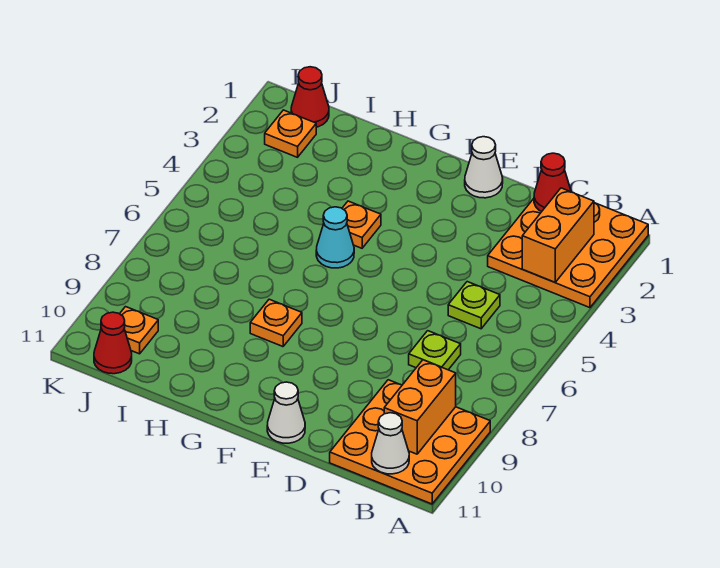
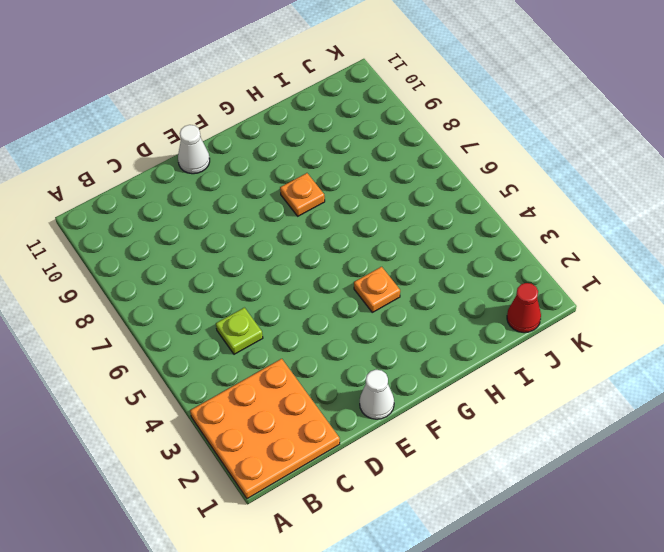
none -> orange 3x3 plate [330,380,490,504]
none -> lime 1x1 plate [409,331,461,370]
none -> cyan 1x1 cone [316,207,354,268]

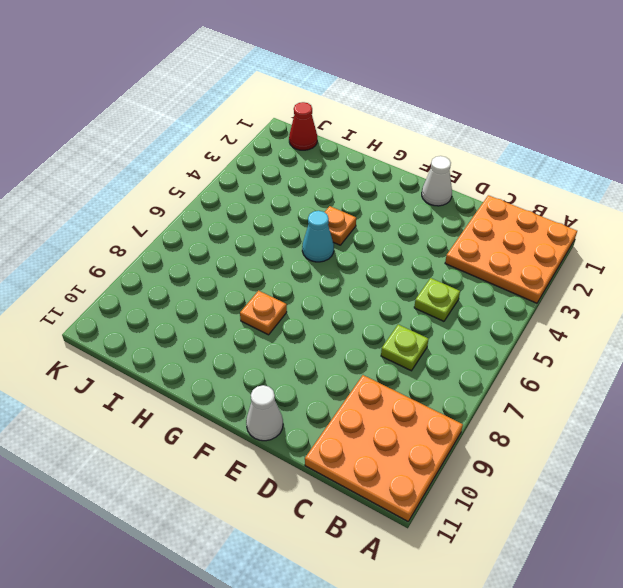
none -> orange 1x1 plate [265,110,316,157]
none -> orange 1x1 plate [120,307,158,354]
none -> red 1x1 cone [94,312,132,374]

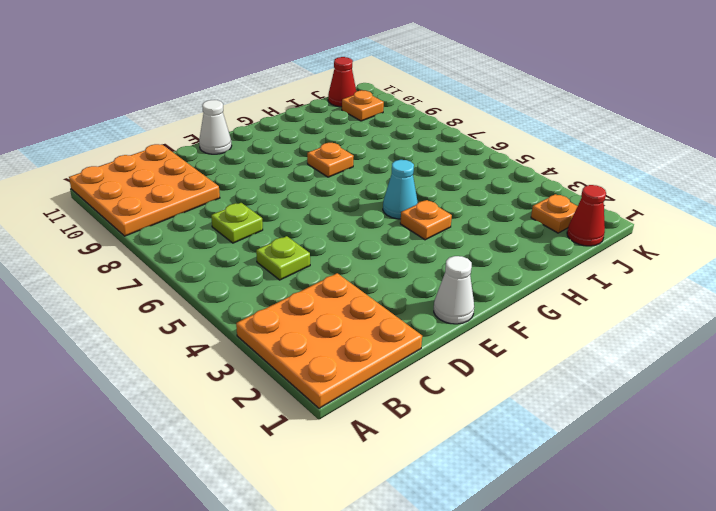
none -> orange 1x2 brick [522,188,594,282]
none -> orange 1x2 brick [384,360,456,454]
none -> white 1x1 cone [372,413,409,474]

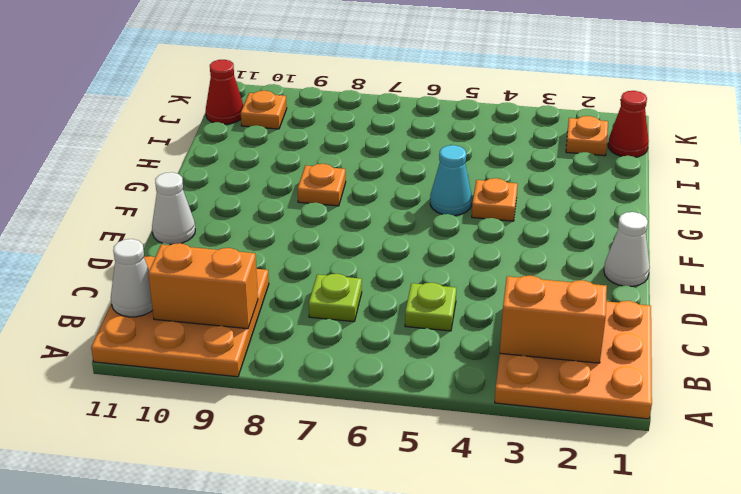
none -> red 1x1 cone [534,153,571,212]

